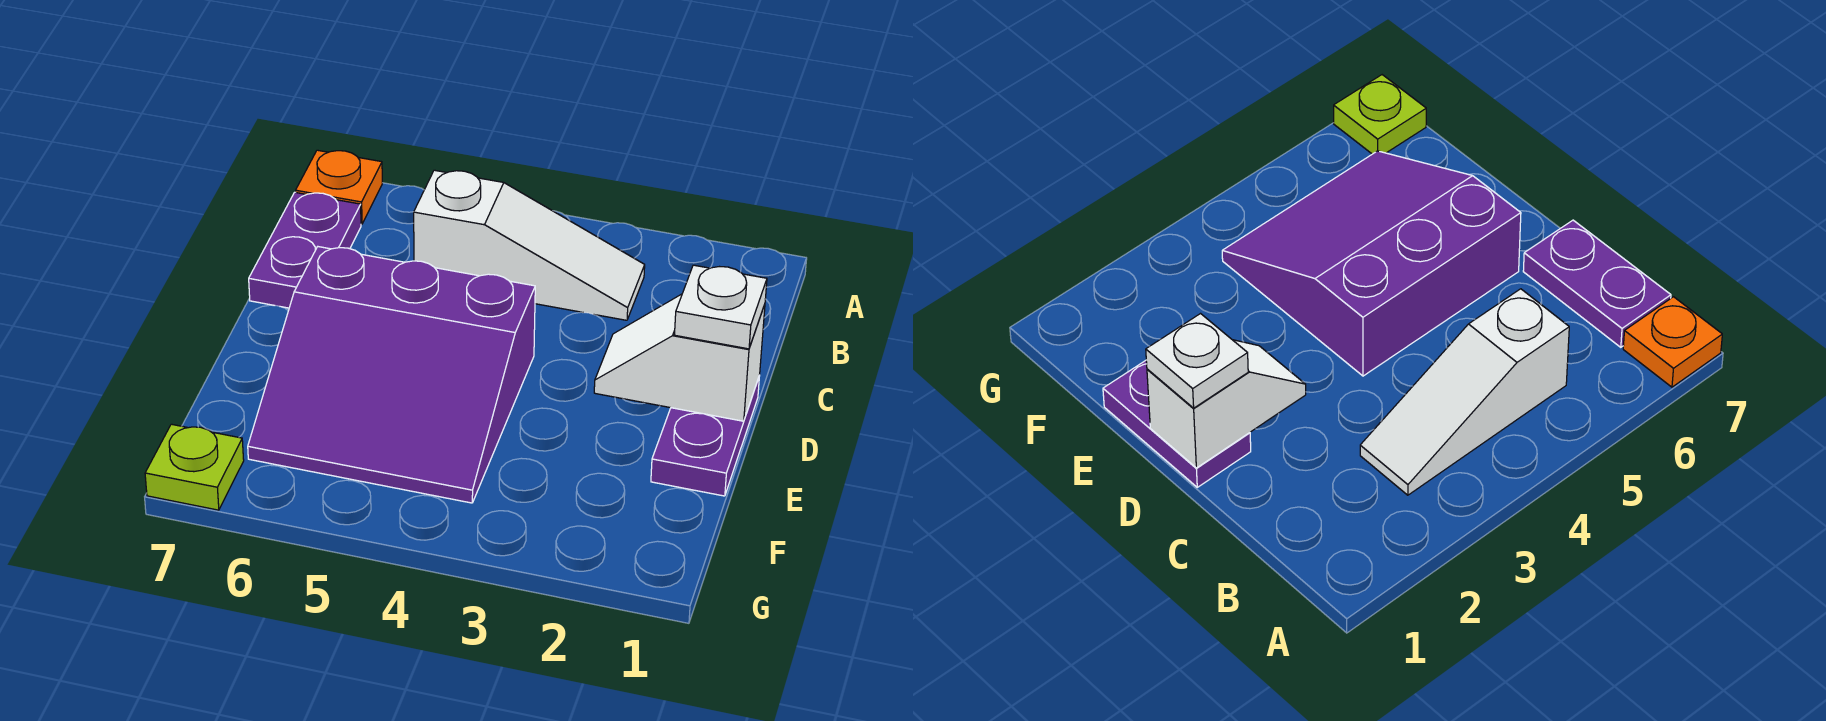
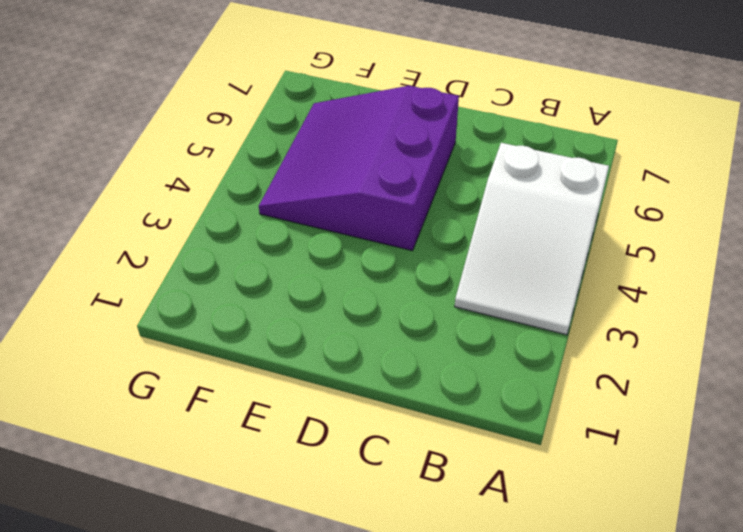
white 2x3 slope [455,143,609,335] -> white 1x3 slope [414,170,645,320]
none -> orange 1x1 plate [296,150,382,224]
none -> purple 1x2 plate [249,192,361,308]

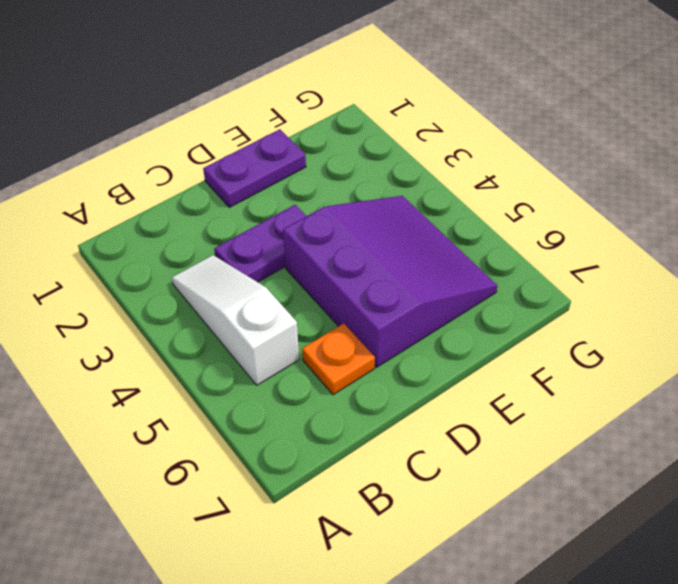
purple 1x2 plate [214,205,306,282] -> purple 1x2 plate moved to [249,192,361,308]
orange 1x1 plate [302,323,375,395] -> orange 1x1 plate moved to [296,150,382,224]
none -> lime 1x1 plate [145,424,244,510]
none -> white 1x2 slope [594,294,765,421]

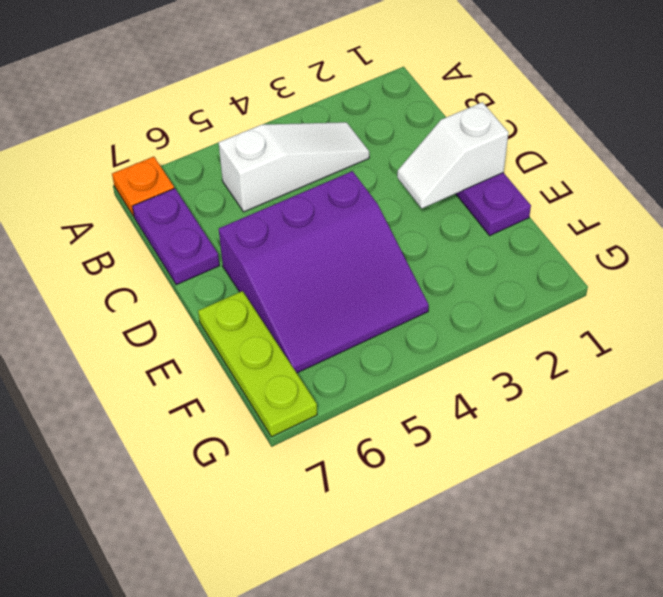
lime 1x3 plate [198,291,317,437] -> lime 1x1 plate [145,424,244,510]
none -> white 1x1 plate [674,265,767,349]

